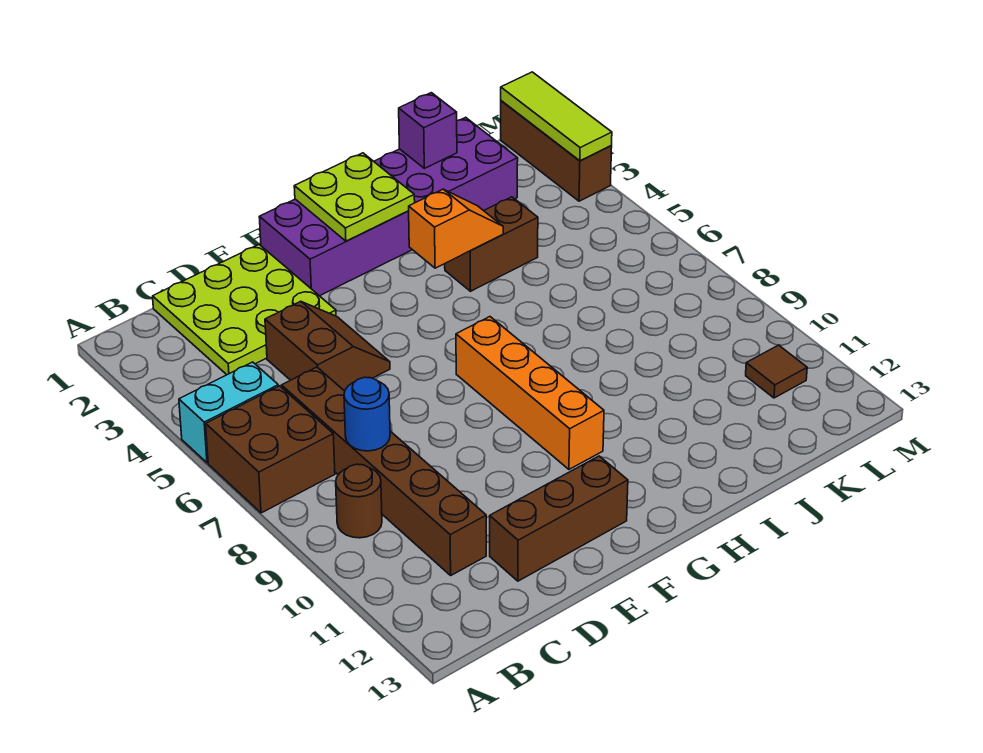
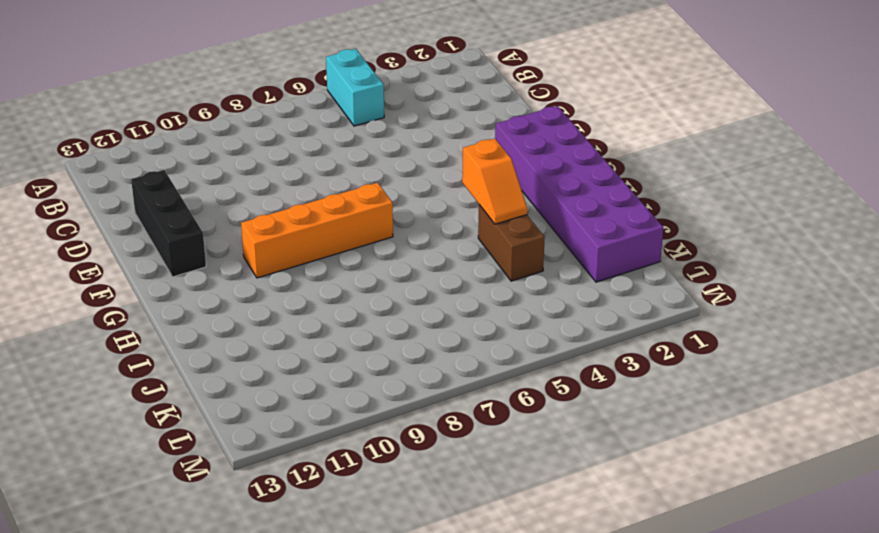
black 1x3 brick [131,170,206,277] -> brown 1x3 brick [490,456,628,581]
none -> brown 2x2 brick [206,386,335,513]
none -> brown 1x1 round brick [336,464,382,538]
none -> lime 3x3 plate [153,245,336,375]

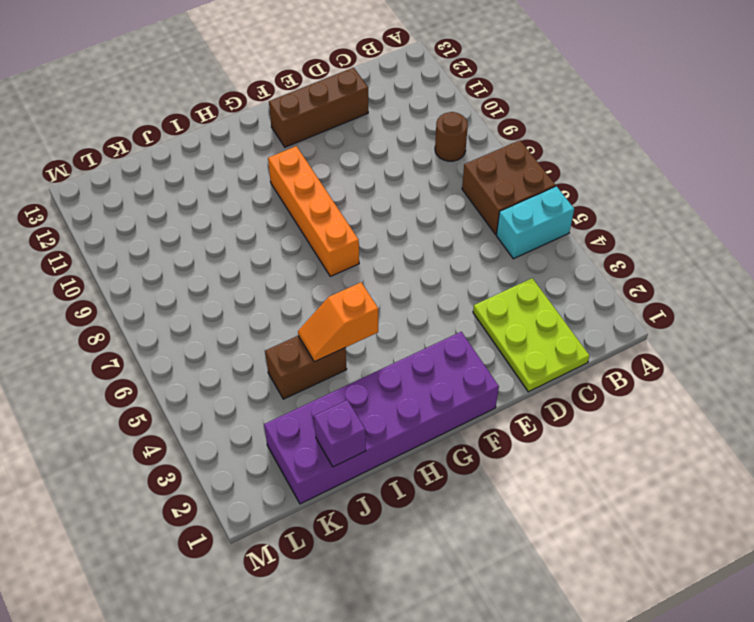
lime 2x3 plate [473,278,590,392] -> lime 3x3 plate [153,245,336,375]
none -> brown 1x6 brick [281,367,486,575]
none -> brown 2x2 slope [265,301,390,391]
none -> brown 1x1 tile [746,345,807,398]

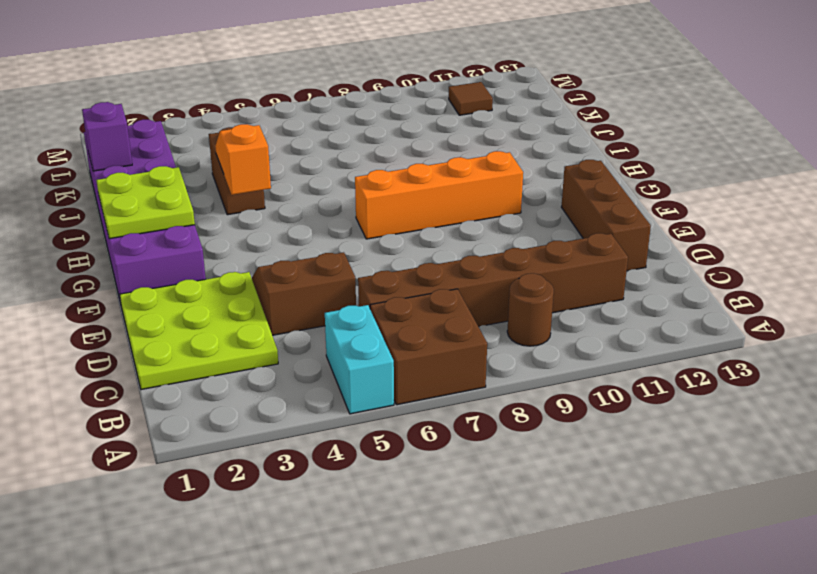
none -> brown 1x3 brick [501,101,612,201]
none -> blue 1x1 round brick [344,377,390,451]
none -> lime 1x3 tile [501,72,612,161]

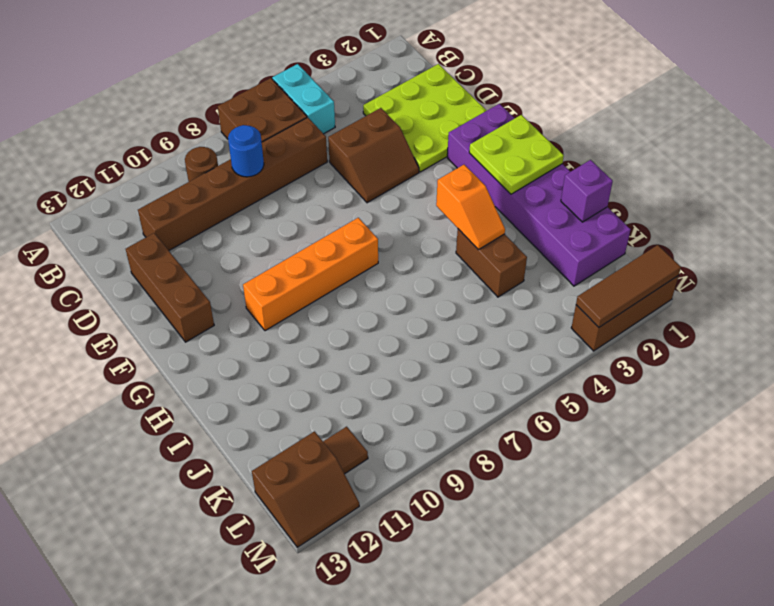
brown 2x2 slope [252,431,359,547] -> none
brown 1x3 tile [576,245,681,327] -> lime 1x3 tile [501,72,612,161]

